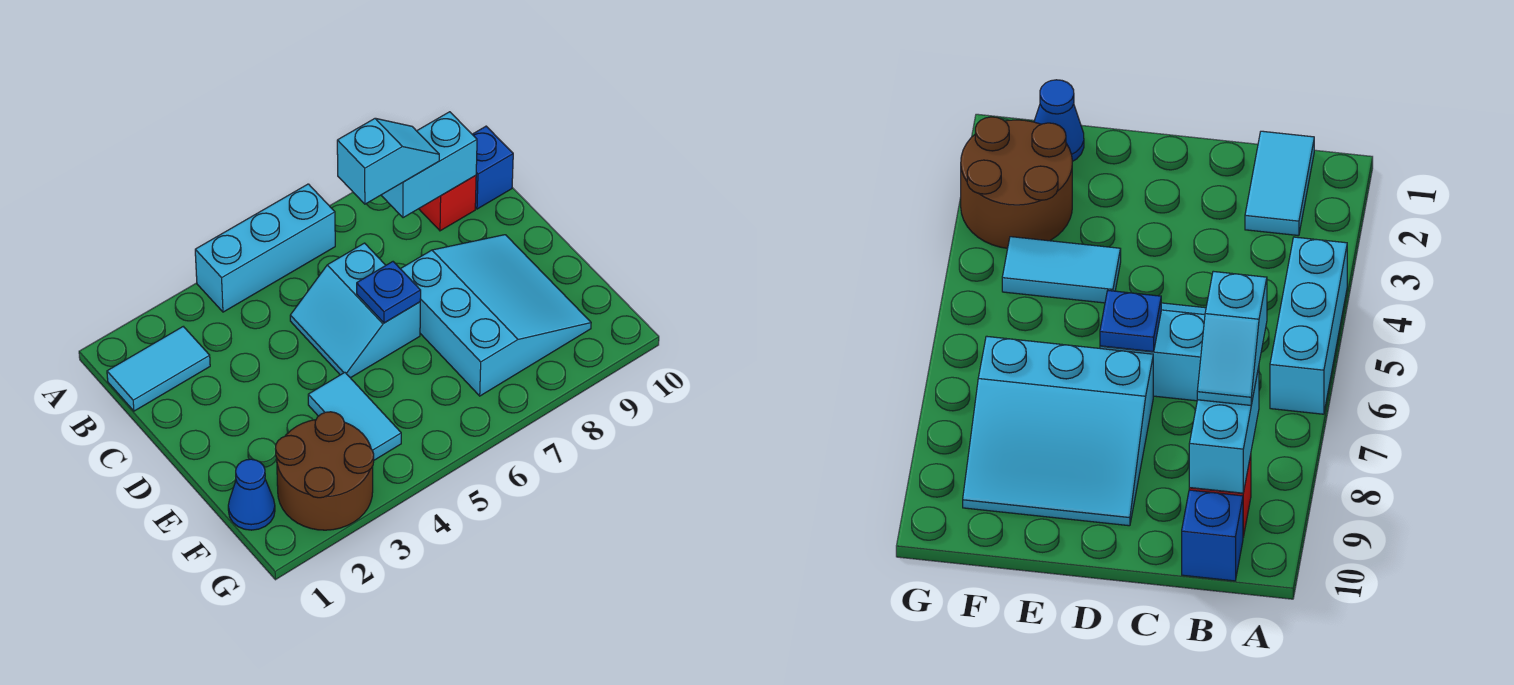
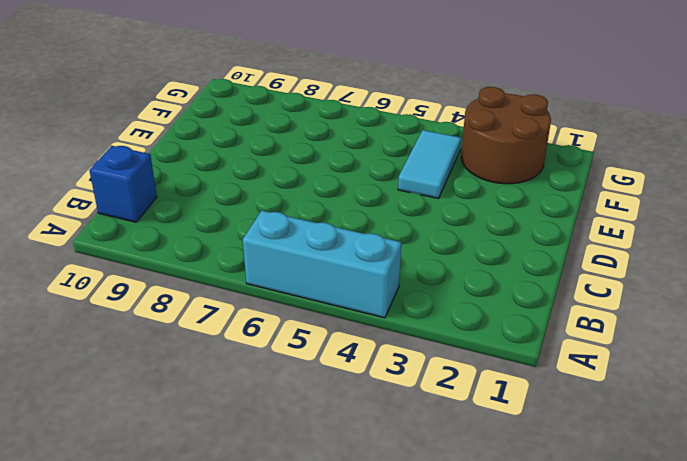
none -> cyan 1x2 tile [107,327,210,411]
none -> red 1x1 brick [419,176,476,231]
none -> cyan 2x2 slope [290,243,420,378]

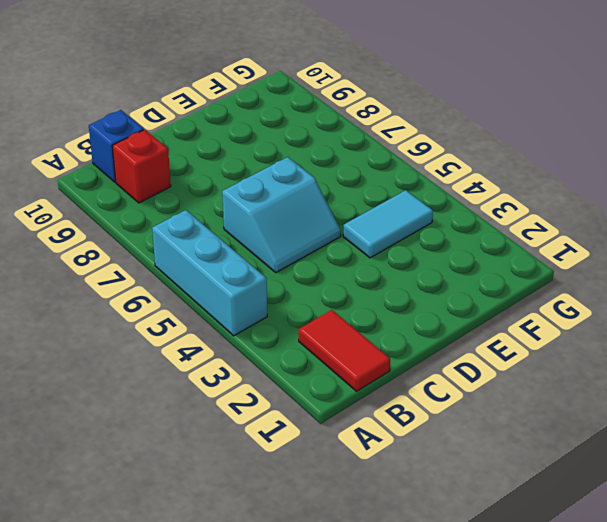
red 1x2 tile [299,310,390,391] -> cyan 1x2 tile [107,327,210,411]
none -> cyan 3x3 slope [401,235,591,396]
none -> blue 1x1 cone [228,459,275,530]
none -> brown 2x2 round brick [276,412,374,530]

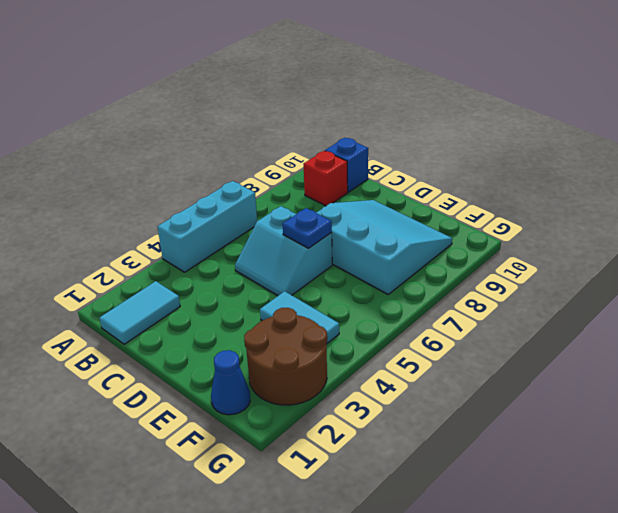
none -> cyan 1x2 brick [381,112,477,218]
none -> cyan 1x2 slope [337,118,439,204]

